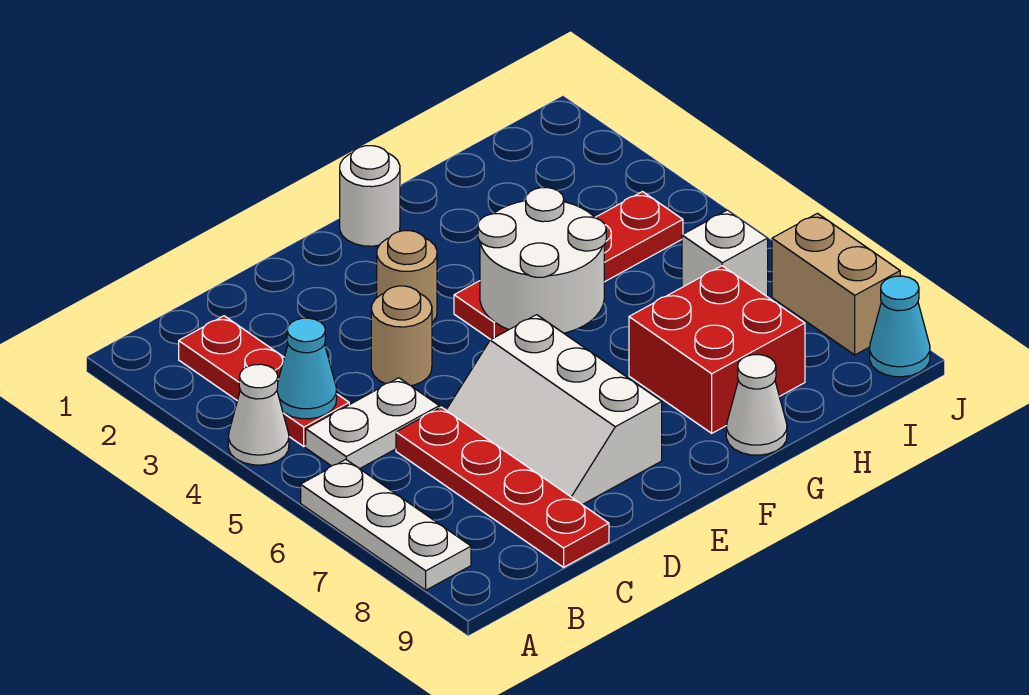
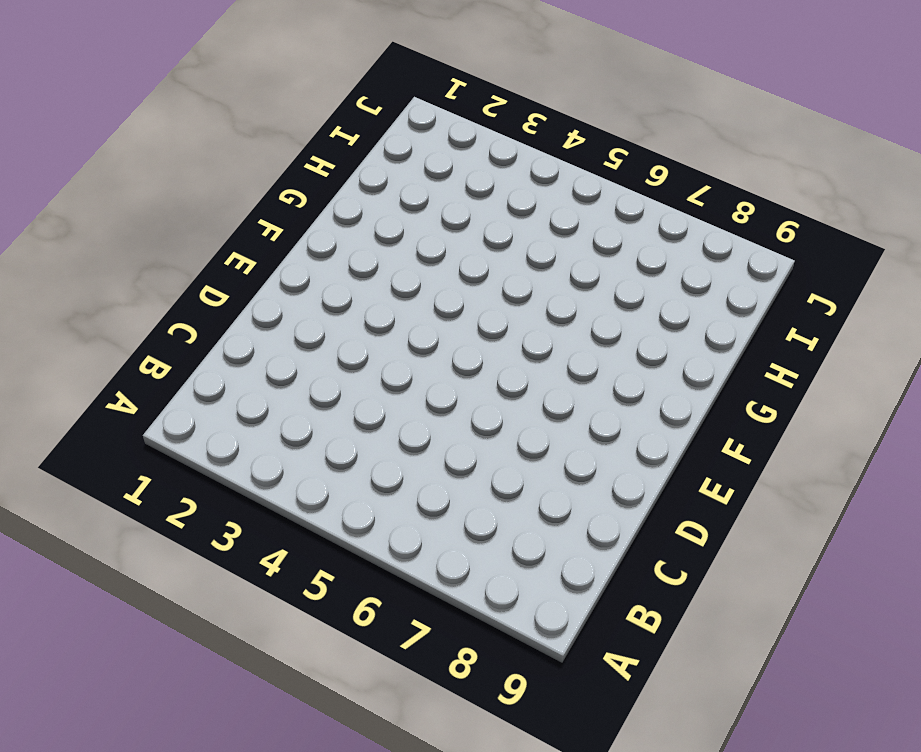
none -> white 1x1 cone [228,364,289,465]
none -> white 1x3 plate [301,460,471,590]
none -> red 1x3 plate [179,316,349,446]

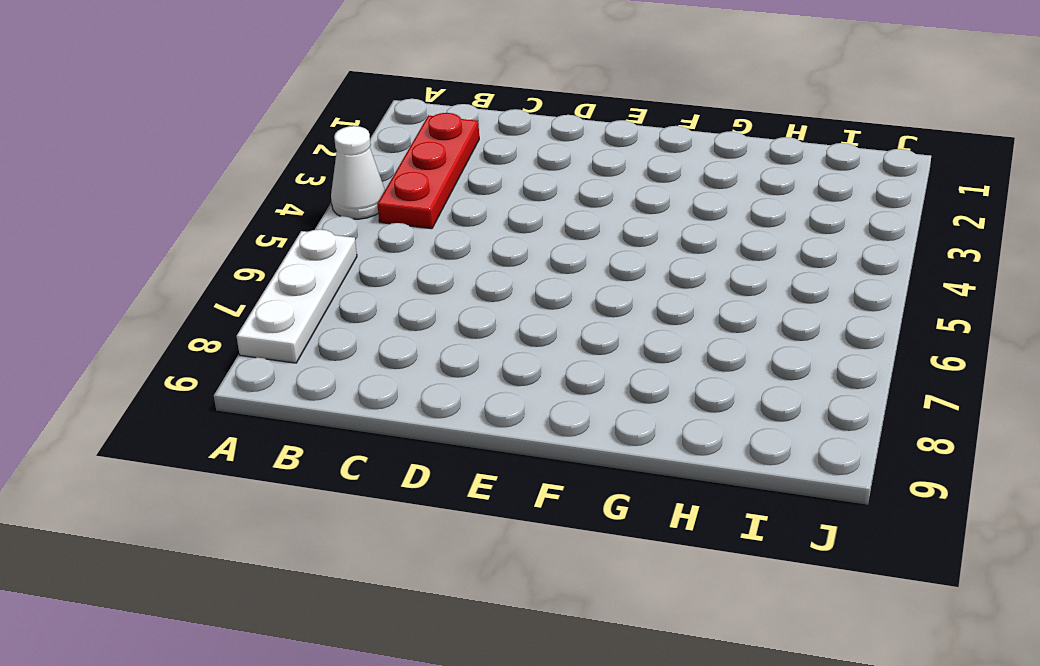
none -> white 1x2 plate [306,378,439,469]
none -> red 1x4 plate [396,407,609,567]
none -> tan 1x1 round brick [371,286,432,386]

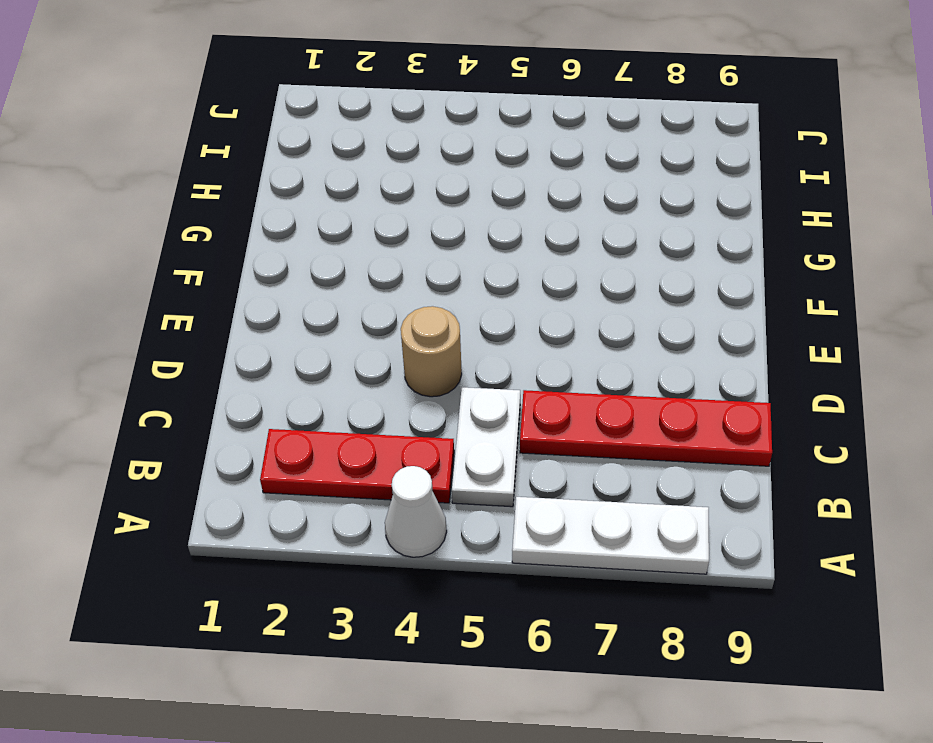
none -> white 2x3 slope [446,315,662,505]
none -> tan 1x1 round brick [377,231,437,322]
none -> white 1x1 round brick [340,146,400,246]

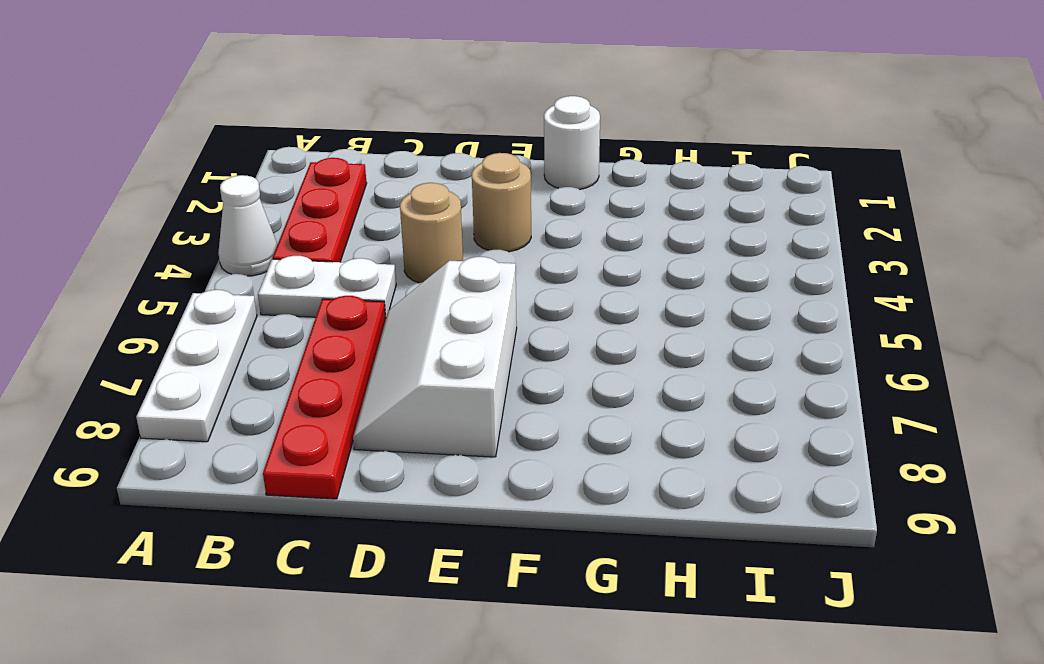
none -> red 1x4 plate [454,192,683,339]
none -> red 2x2 brick [629,266,805,433]
none -> white 1x1 cone [726,355,787,455]

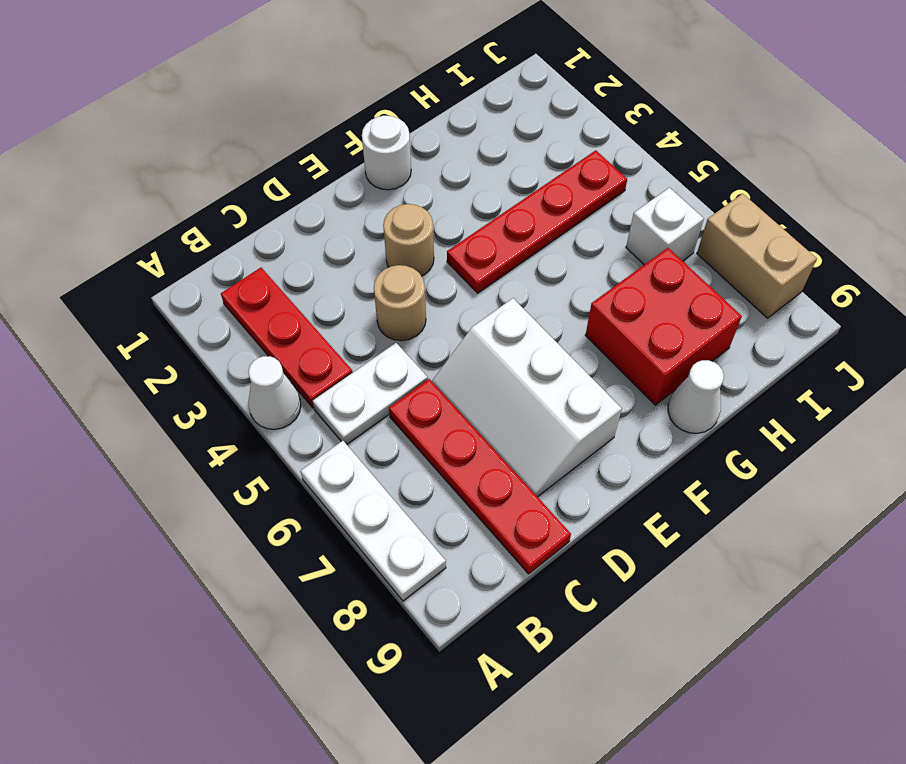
none -> cyan 1x1 cone [870,276,930,377]
none -> cyan 1x1 cone [277,318,337,419]
none -> white 2x2 round brick [478,188,606,333]

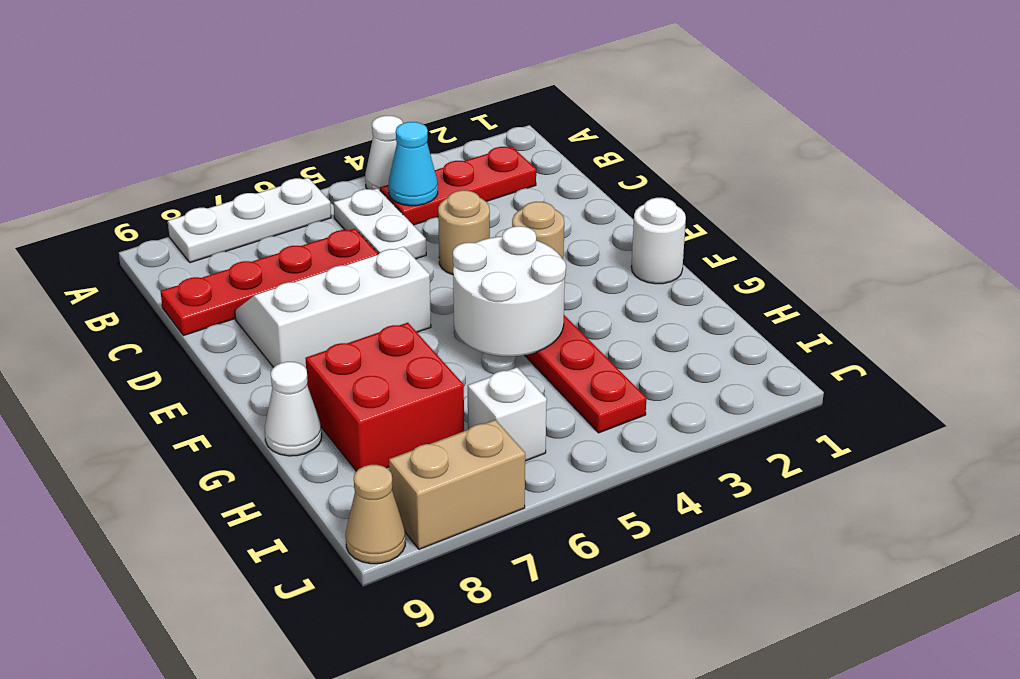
tan 1x1 cone [346,465,405,564] -> cyan 1x1 cone [870,276,930,377]

